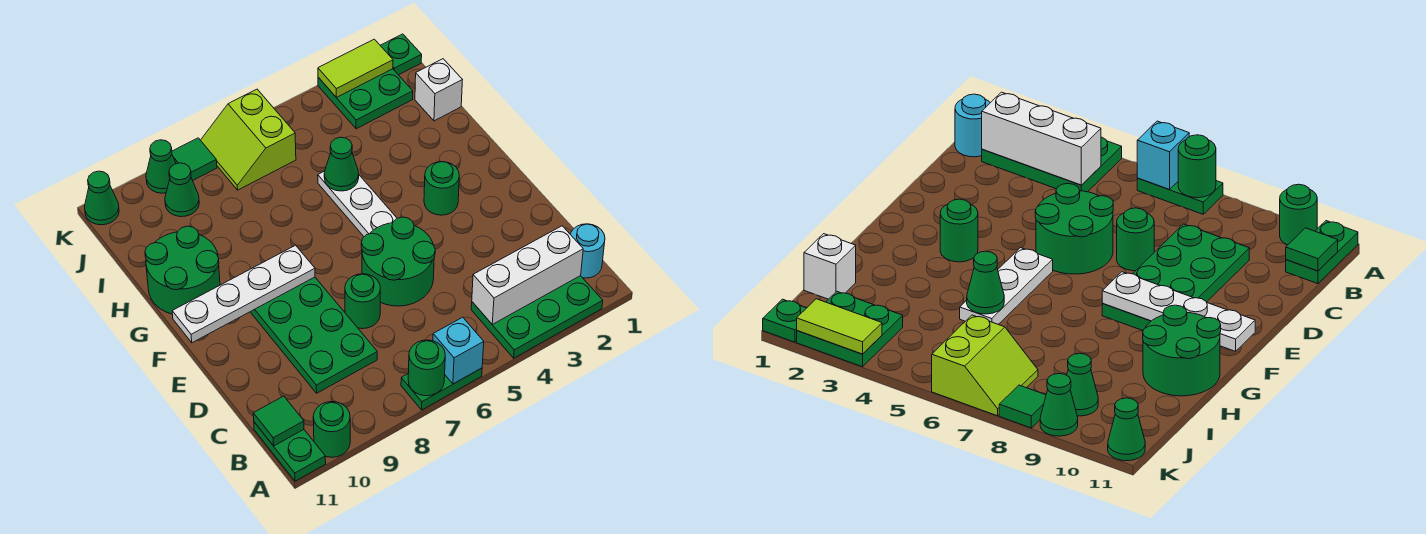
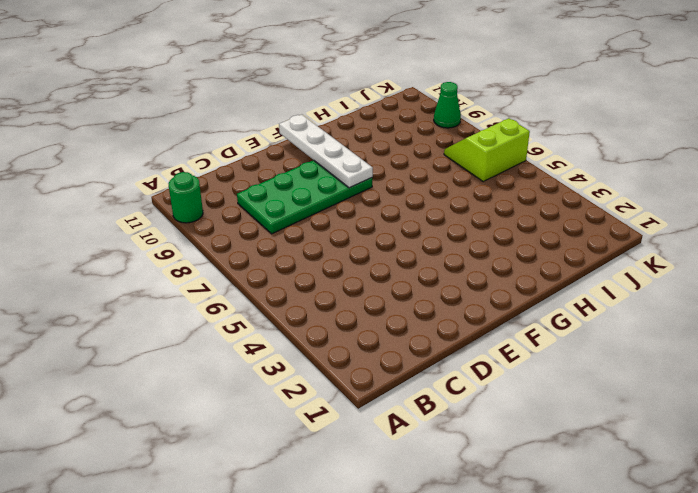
none -> green 2x3 plate [471,276,603,358]
none -> green 1x2 plate [401,368,482,410]
none -> green 1x2 plate [254,422,326,481]

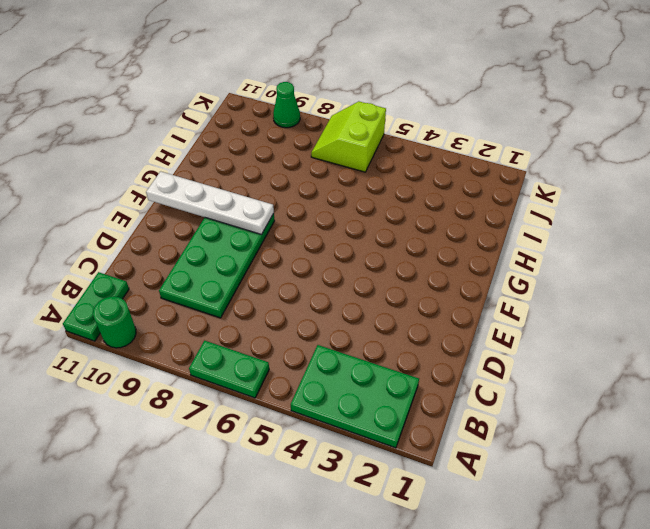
none -> cyan 1x1 round brick [570,224,605,278]
none -> green 2x2 round brick [361,217,435,306]
none -> green 1x1 round brick [345,274,380,329]

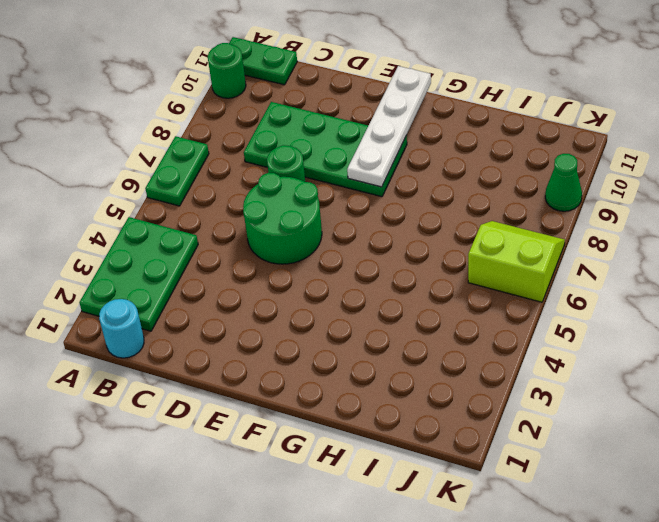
none -> green 1x1 round brick [424,162,459,215]
none -> white 1x3 plate [318,171,397,237]
none -> green 2x2 round brick [145,226,220,314]

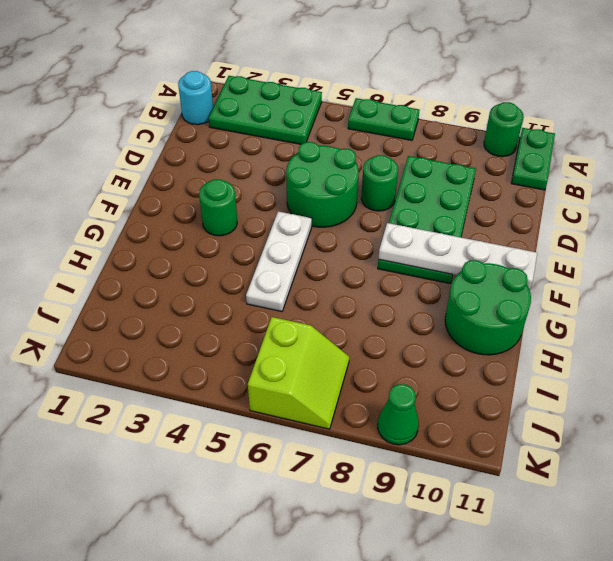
none -> white 1x1 brick [415,59,462,121]
none -> green 2x2 plate [318,69,413,129]
none -> green 1x1 cone [165,163,199,217]

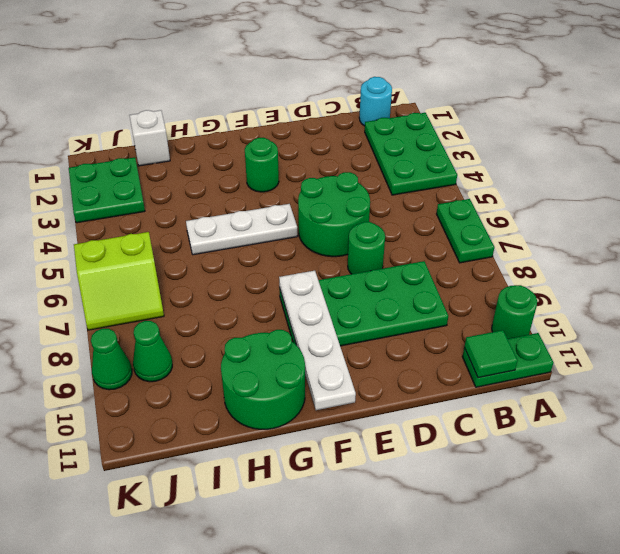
none -> green 1x1 plate [380,34,422,75]
none -> green 1x1 tile [172,138,217,181]
none -> green 1x1 cone [85,171,119,225]

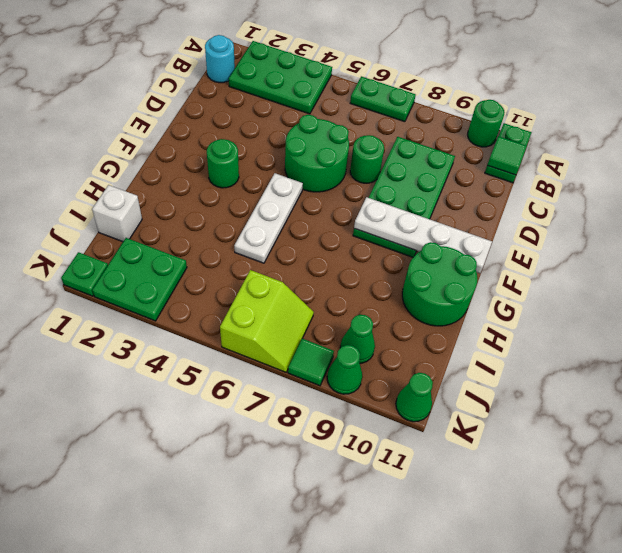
none -> cyan 1x1 brick [433,317,484,384]
none -> green 1x1 round brick [408,340,445,396]
none -> white 1x3 brick [472,226,583,324]

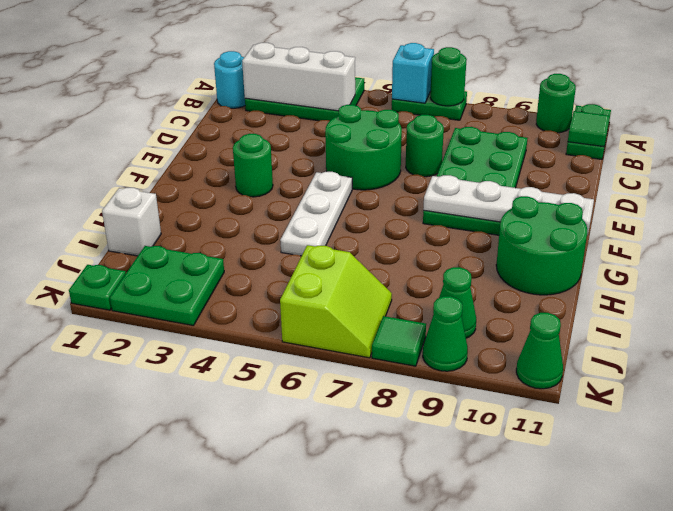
none -> green 1x1 cone [324,137,359,191]
none -> lime 1x2 tile [318,39,393,97]

